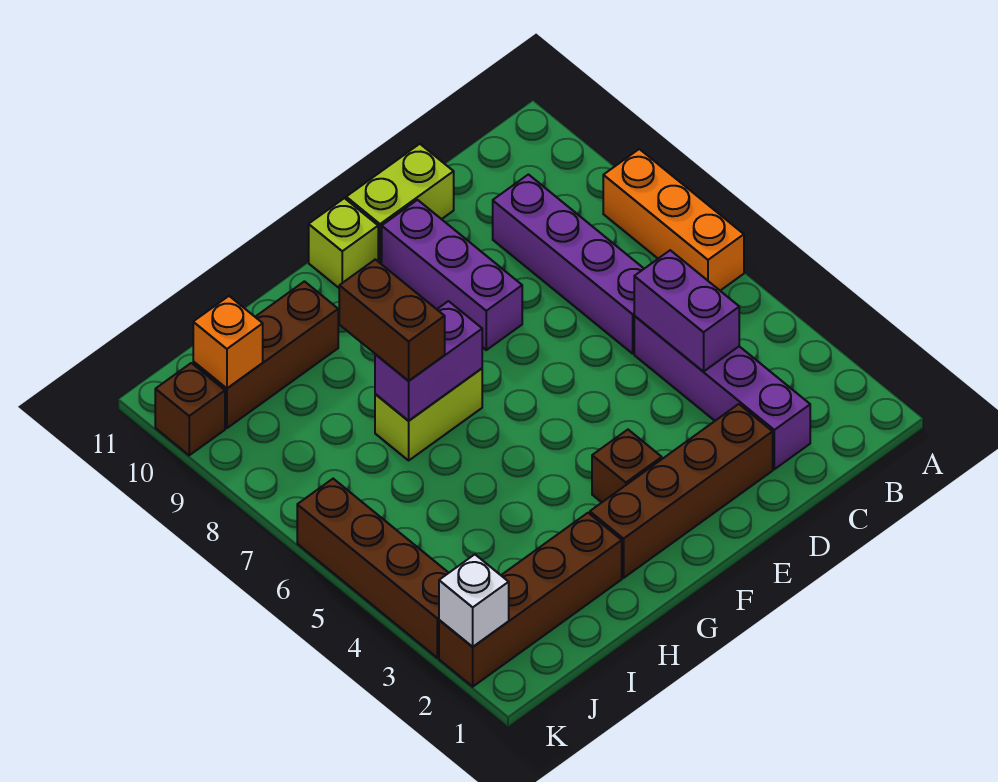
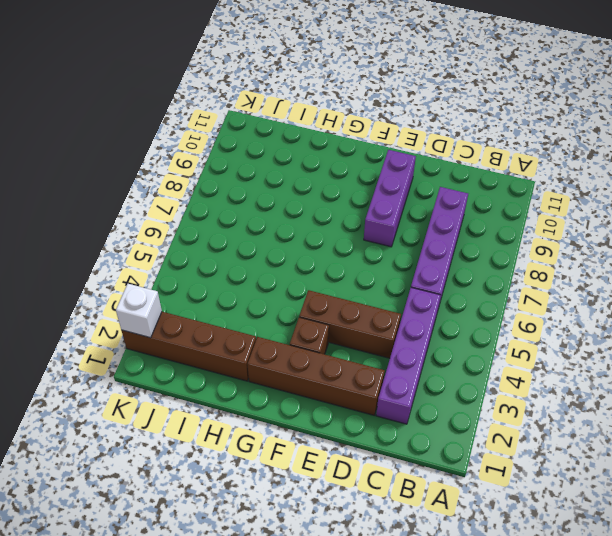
brown 1x3 brick [299,290,401,358] -> brown 1x3 brick moved to [193,281,338,428]
none -> orange 1x3 brick [603,149,744,291]
none -> lime 1x2 brick [346,144,454,263]
none -> lime 1x1 brick [309,198,378,288]

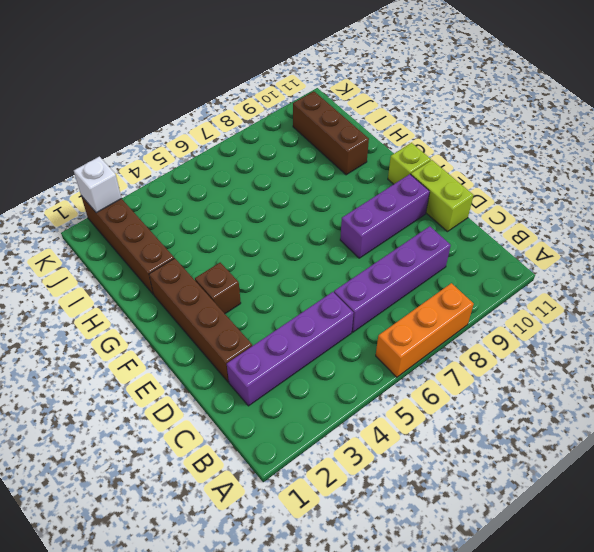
none -> lime 1x2 brick [375,368,482,460]
none -> brown 1x4 brick [297,479,448,658]
none -> brown 1x1 brick [155,363,225,455]

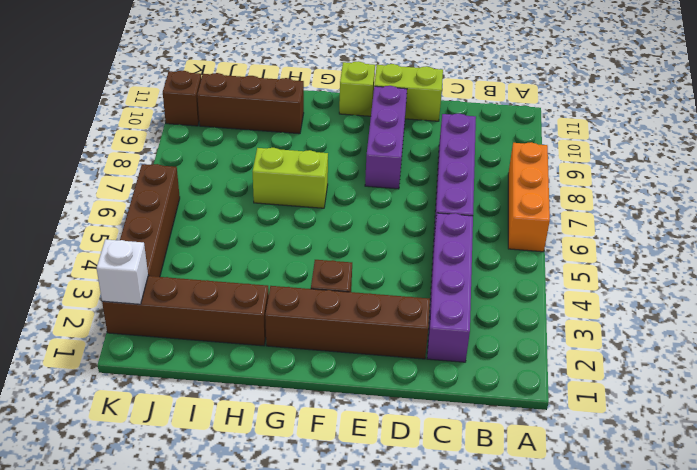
none -> purple 1x2 brick [634,250,739,372]
none -> purple 1x2 brick [375,301,482,421]
none -> orange 1x1 brick [193,296,263,388]

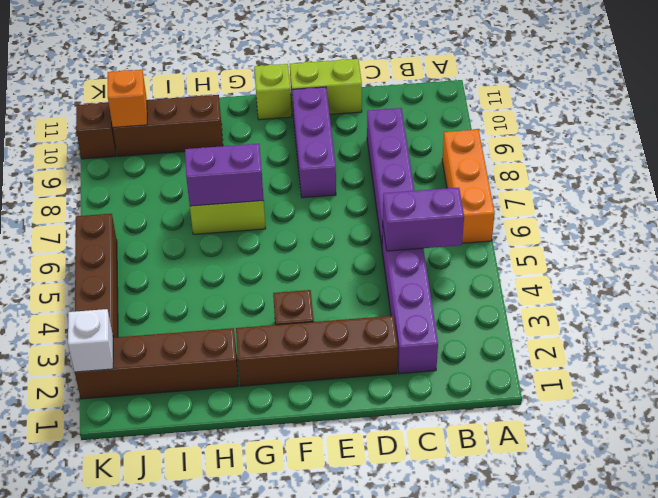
purple 1x2 brick [383,188,464,251] -> purple 1x2 brick turned to [634,250,739,372]
none -> brown 1x2 brick [339,259,445,381]

